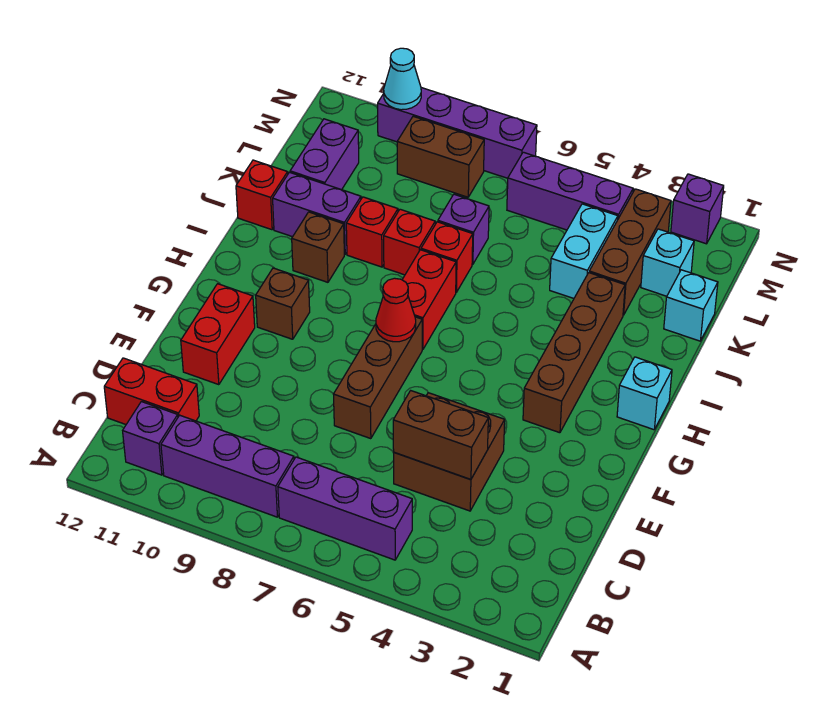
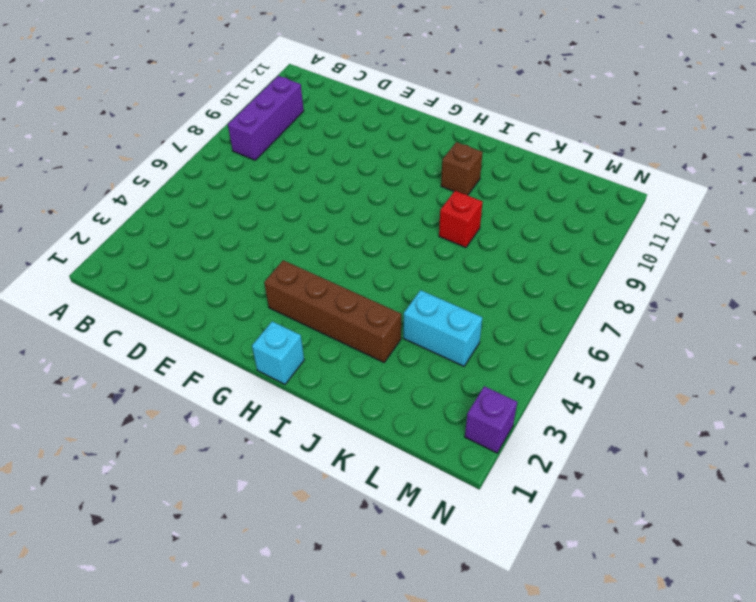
none -> purple 1x3 brick [278,457,412,560]
none -> purple 1x1 brick [123,402,178,475]
none -> red 1x2 brick [104,358,199,424]
none -> brown 2x2 brick [394,393,505,511]

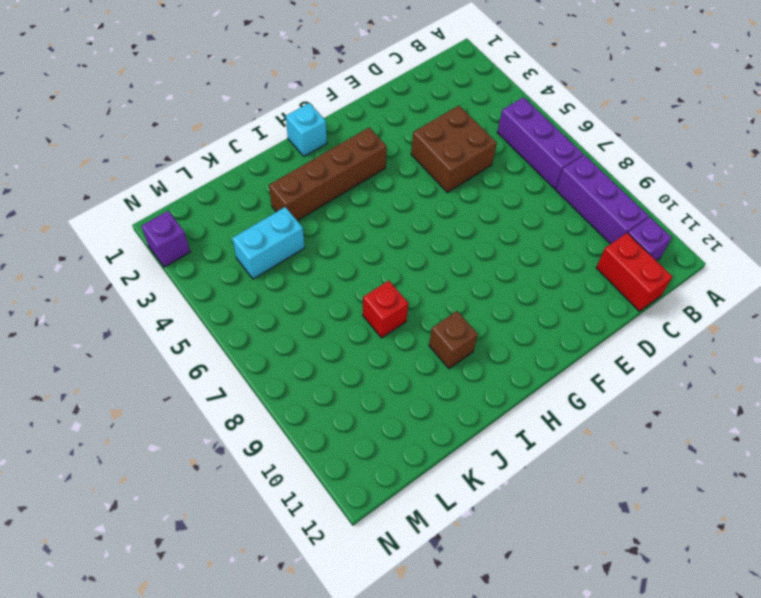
none -> brown 1x3 brick [333,317,422,439]
none -> red 1x2 brick [181,284,255,385]
none -> brown 1x1 brick [256,268,310,339]
none -> red 1x2 brick [402,250,456,350]

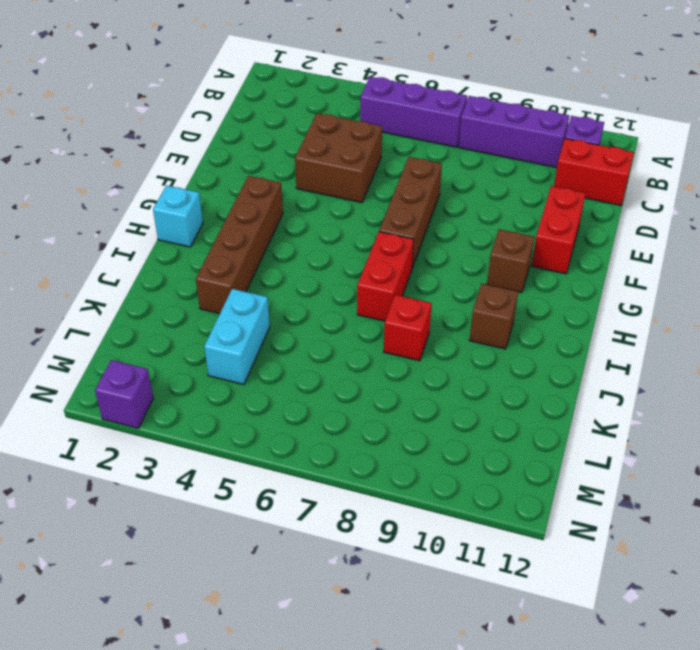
none -> red 1x1 brick [421,222,473,292]
none -> red 1x1 brick [346,197,398,267]
none -> purple 1x2 brick [273,172,361,254]
none -> red 1x1 brick [236,160,288,230]

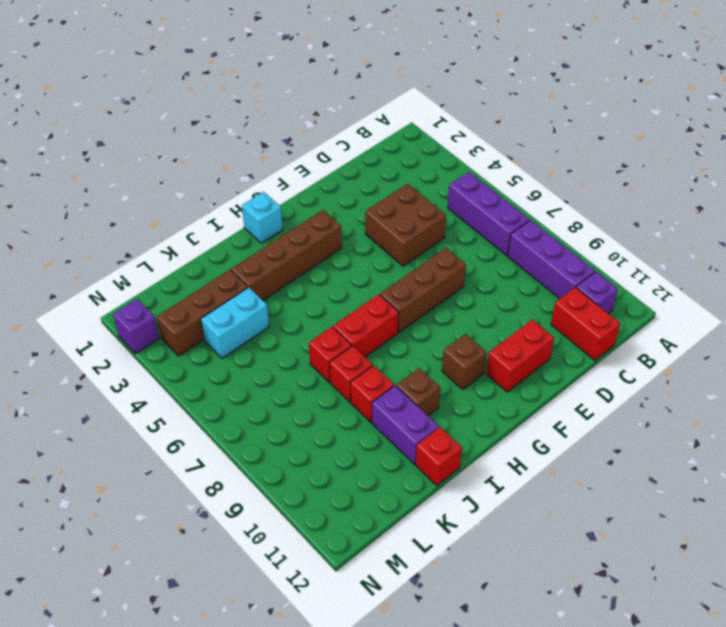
none -> cyan 1x1 brick [664,270,718,341]
none -> purple 1x1 brick [438,194,489,264]
none -> purple 1x2 brick [290,119,359,190]
none -> cyan 1x1 brick [641,229,694,296]

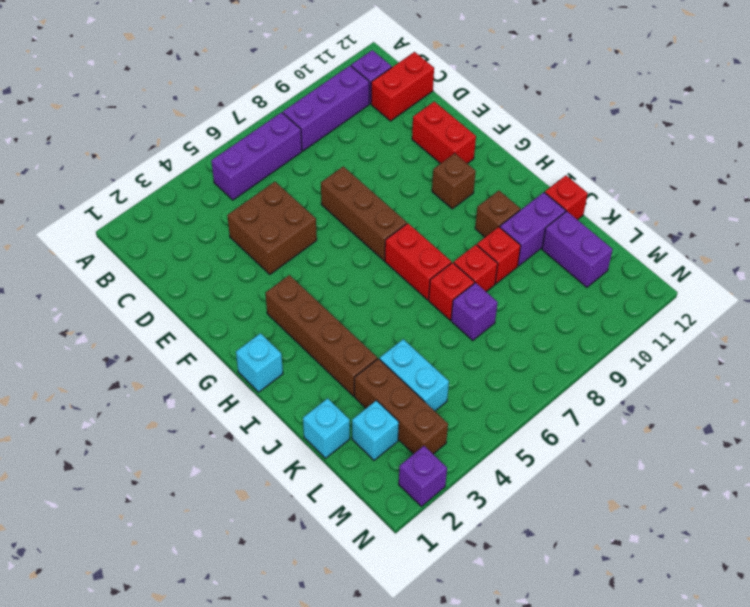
none -> purple 1x3 brick [507,152,633,230]
none -> brown 1x2 brick [397,116,484,197]
none -> purple 1x4 brick [378,88,537,178]
none -> brown 1x2 brick [393,391,488,480]

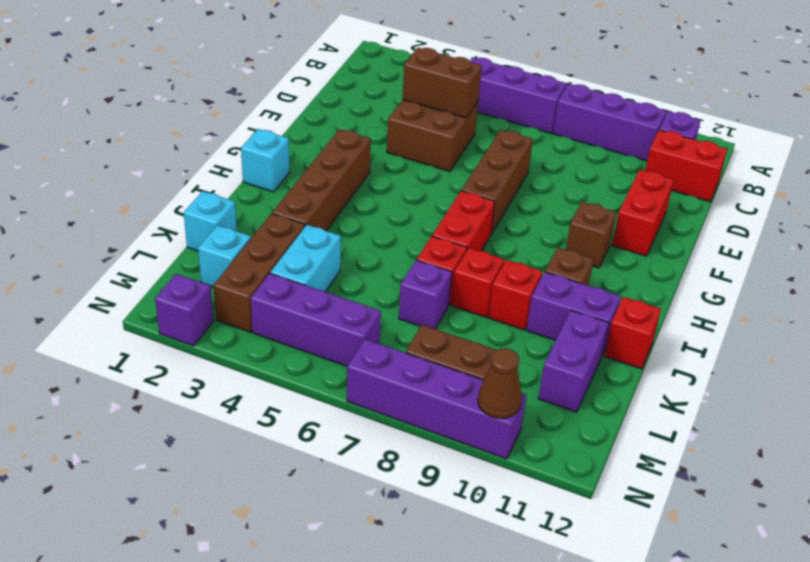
brown 1x1 cone [478,348,522,418] -> cyan 1x1 cone [384,48,421,110]
none -> red 1x1 cone [376,278,416,342]

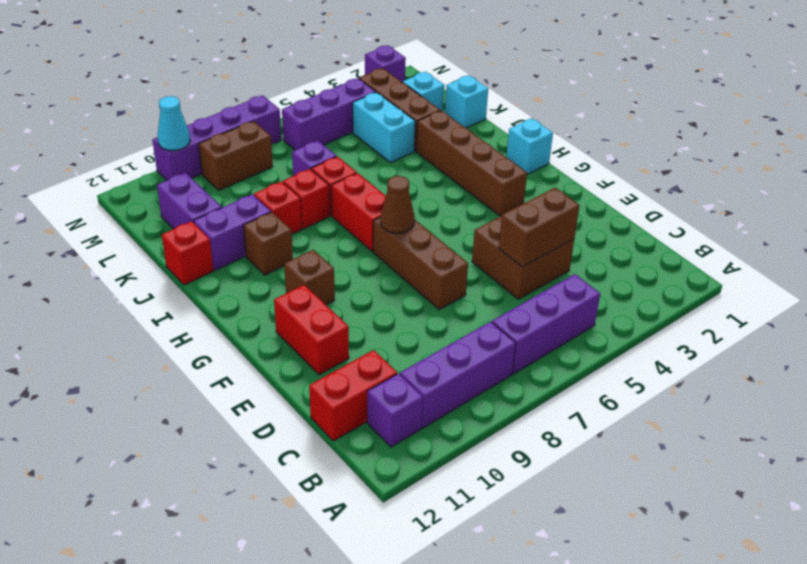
brown 1x1 cone [380,176,415,233] -> red 1x1 cone [376,278,416,342]

